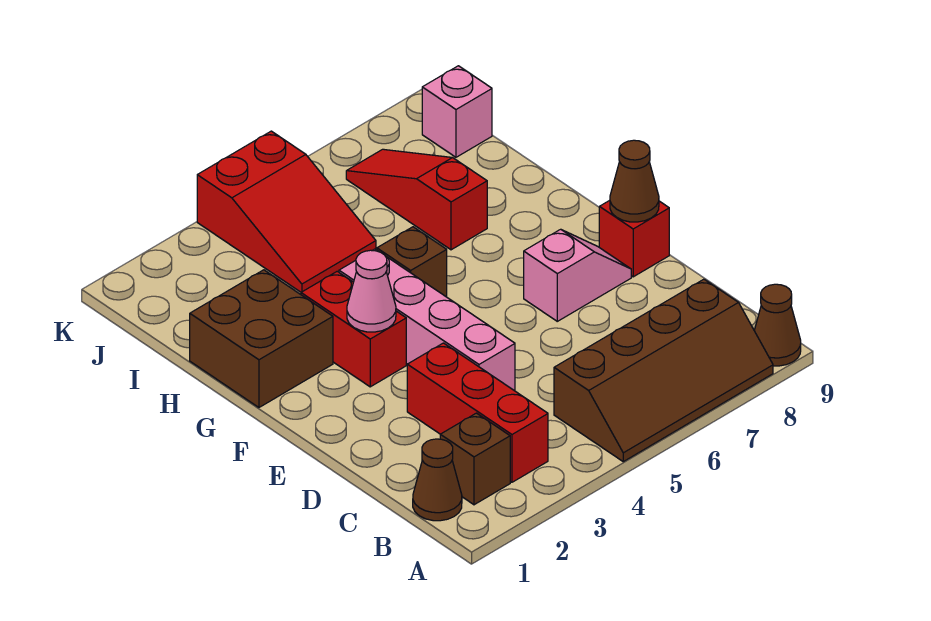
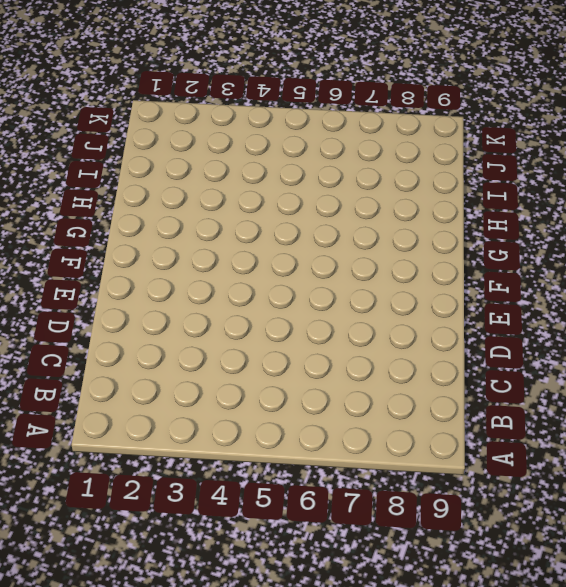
none -> brown 2x4 slope [554,279,773,462]
none -> brown 1x1 cone [754,284,801,366]
none -> brown 1x1 cone [413,439,462,521]

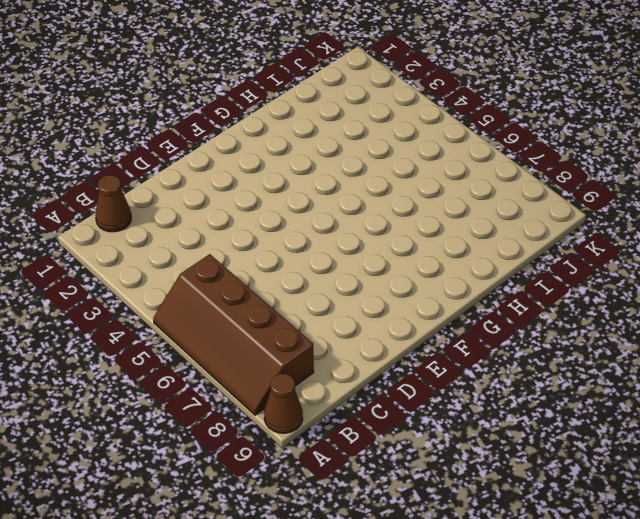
none -> brown 1x1 brick [440,413,510,505]
none -> red 1x3 brick [407,343,548,482]
none -> pink 1x4 brick [339,249,515,391]

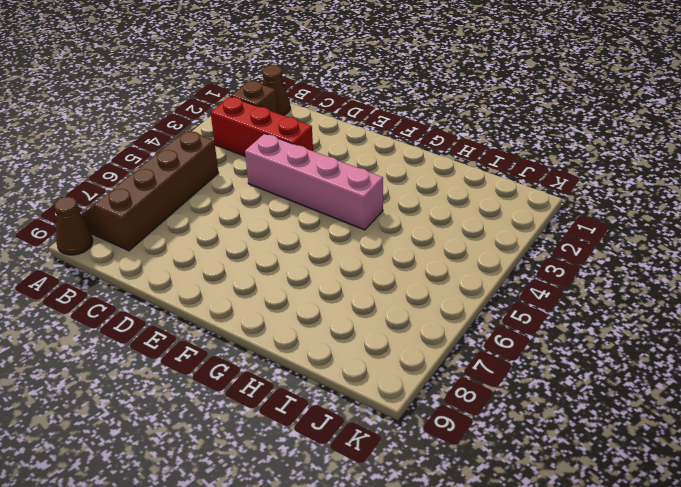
none -> pink 1x2 slope [524,229,631,321]
none -> red 1x1 brick [599,200,669,277]
none -> red 1x2 brick [301,271,406,387]

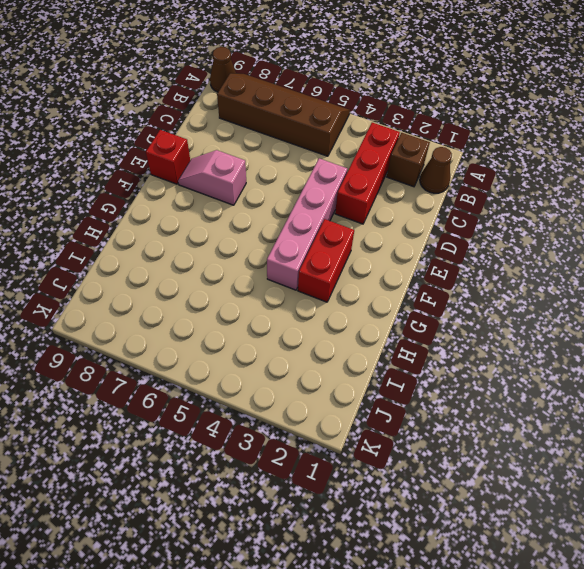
none -> brown 2x2 brick [190,270,333,407]
none -> brown 1x1 brick [377,227,447,297]
none -> red 1x3 slope [346,149,487,250]

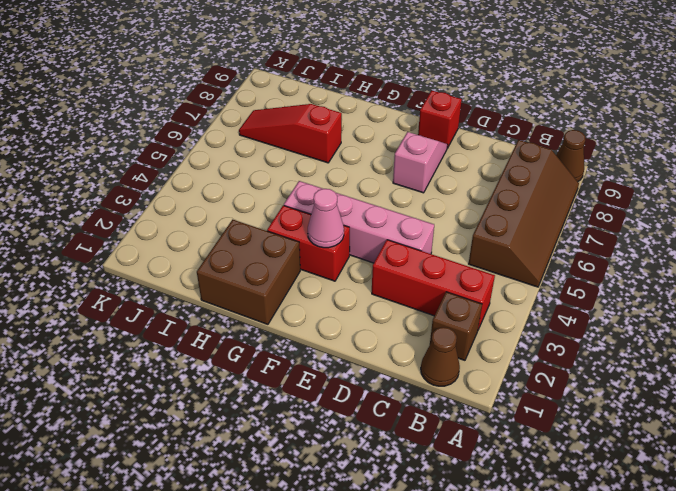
none -> brown 1x1 brick [377,227,447,297]
none -> red 2x3 slope [197,131,376,292]
none -> pink 1x1 brick [422,66,492,157]

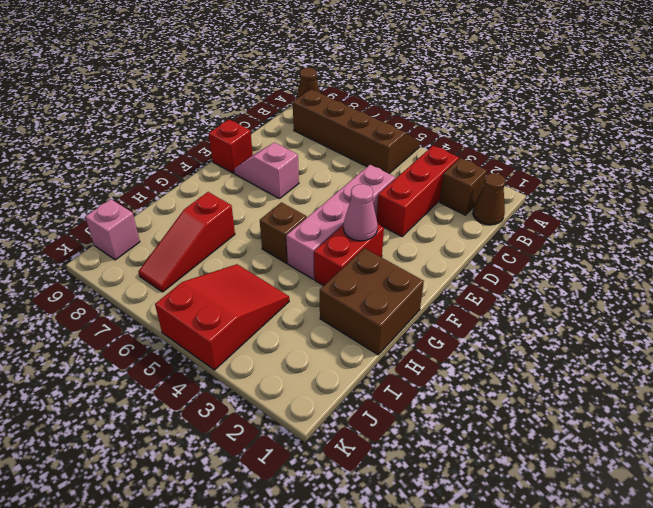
none -> brown 1x1 cone [610,140,659,222]

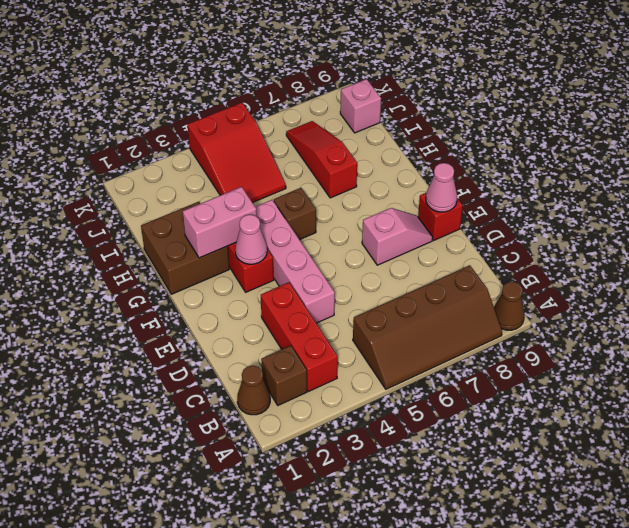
pink 1x1 cone [426,163,457,212] -> brown 1x1 cone [610,140,659,222]
pink 1x2 brick [183,187,257,258] -> none

